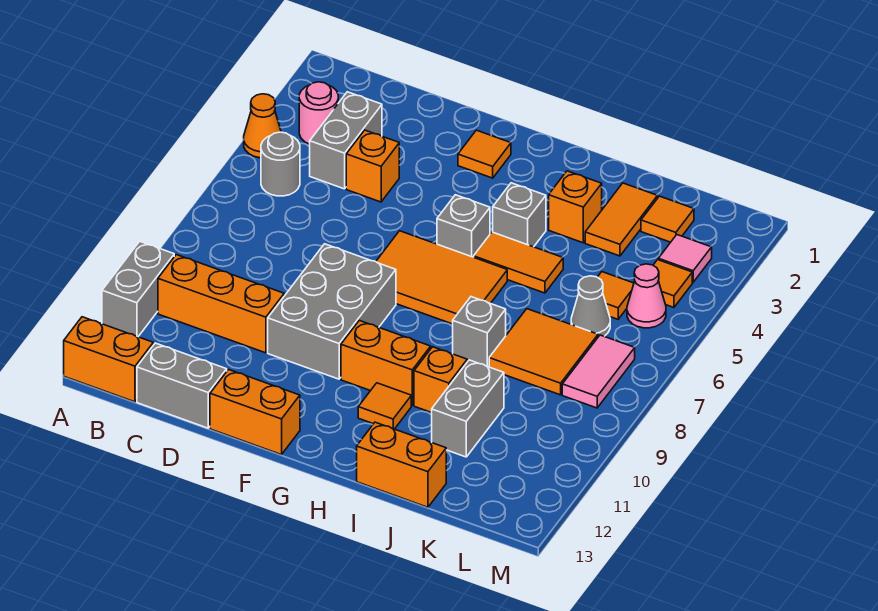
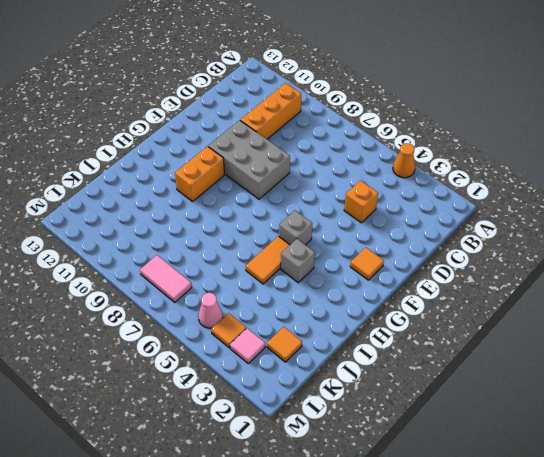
none -> grey 1x2 brick [102,241,174,337]
none -> orange 1x2 brick [64,317,153,402]
none -> pink 1x1 round brick [299,82,338,144]
none -> grey 1x1 round brick [261,132,300,196]

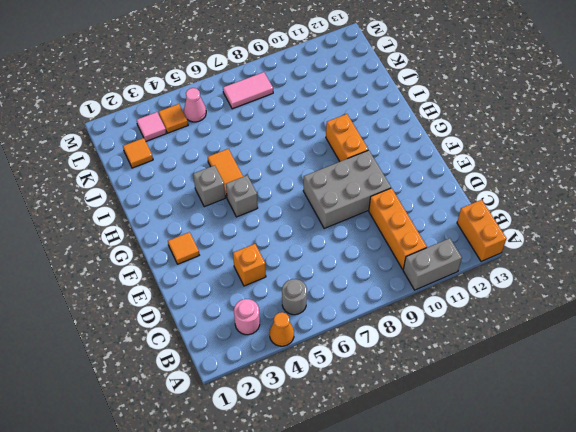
none -> grey 1x2 brick [310,92,382,189]
none -> grey 1x2 brick [137,343,227,428]
none -> orange 1x2 brick [210,370,300,455]
none -> orange 2x3 tile [376,231,507,324]

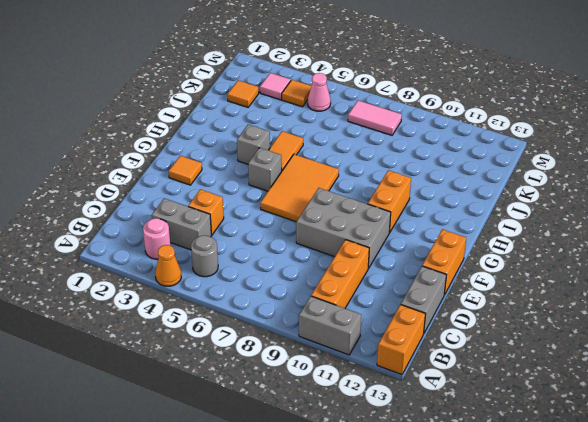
none -> orange 1x1 tile [358,383,411,429]
none -> orange 1x1 brick [549,171,602,243]
none -> grey 1x1 brick [453,297,506,367]
none -> orange 1x1 brick [414,347,468,413]

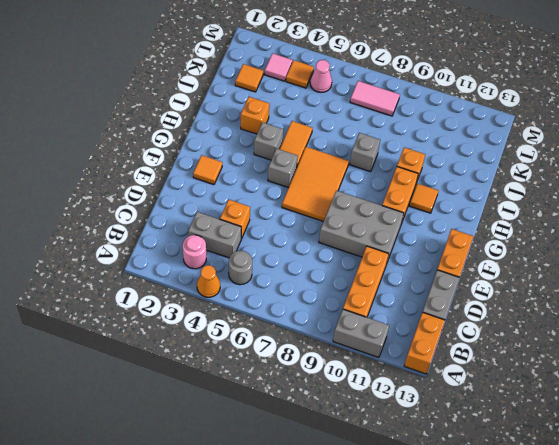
none -> orange 1x2 brick [357,422,446,507]
none -> orange 1x2 tile [585,183,658,256]
none -> orange 2x2 tile [489,309,598,395]
none -> grey 1x2 brick [432,360,504,457]

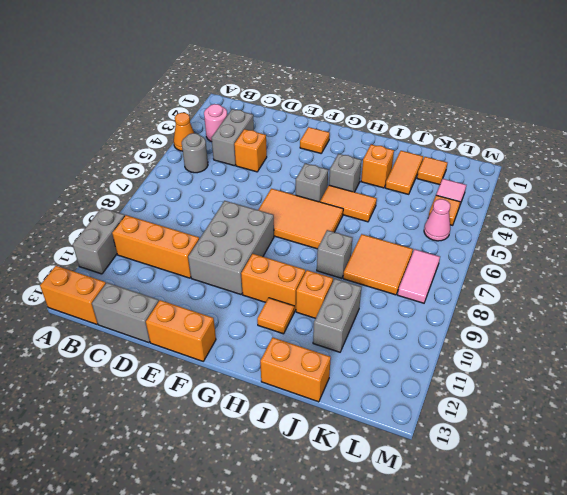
none -> orange 1x1 tile [597,272,634,319]
none -> grey 1x1 cone [571,276,610,337]

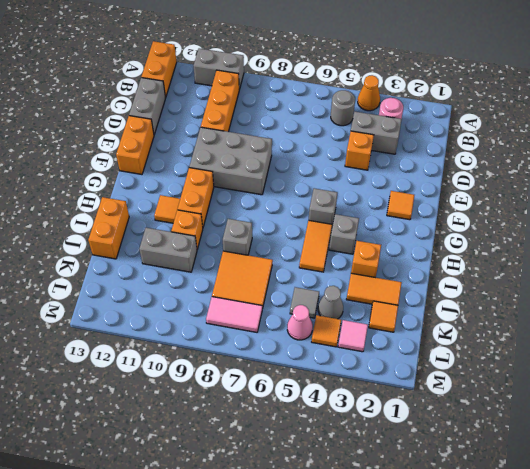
grey 1x1 cone [318,286,343,319] -> grey 1x1 cone moved to [571,276,610,337]
grey 1x1 tile [290,287,319,318] -> orange 1x1 tile [597,272,634,319]
none -> orange 2x3 tile [376,231,507,324]

